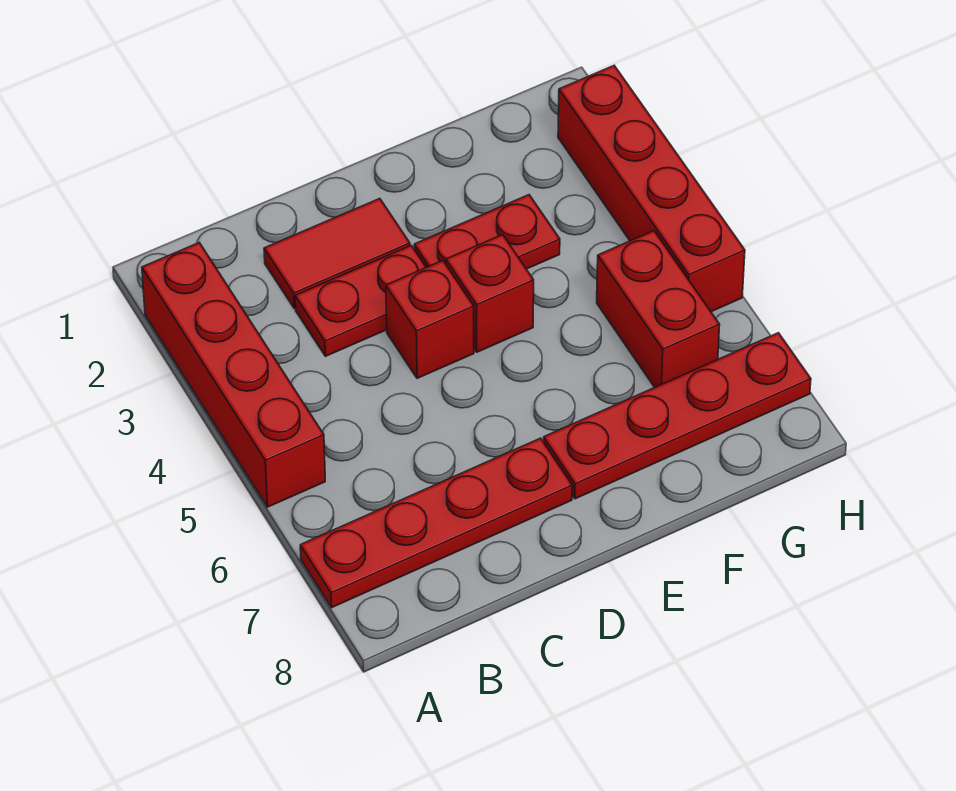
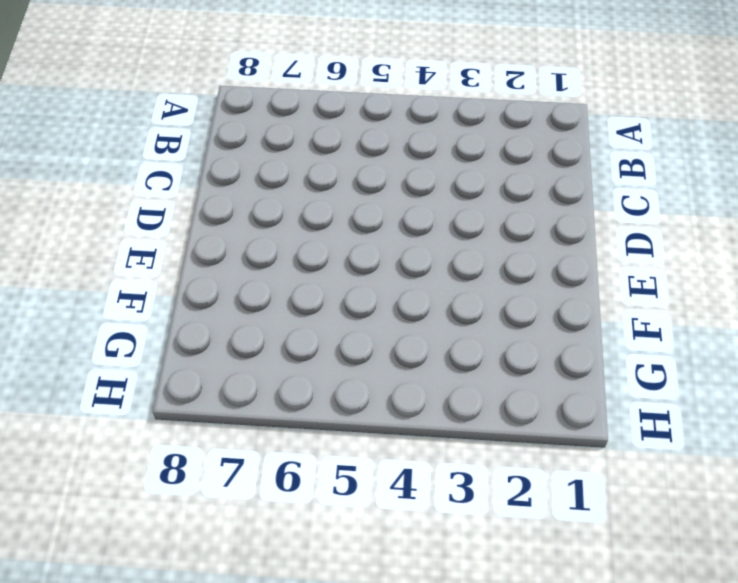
none -> red 1x4 brick [142,243,325,507]
none -> red 1x4 plate [300,438,572,608]

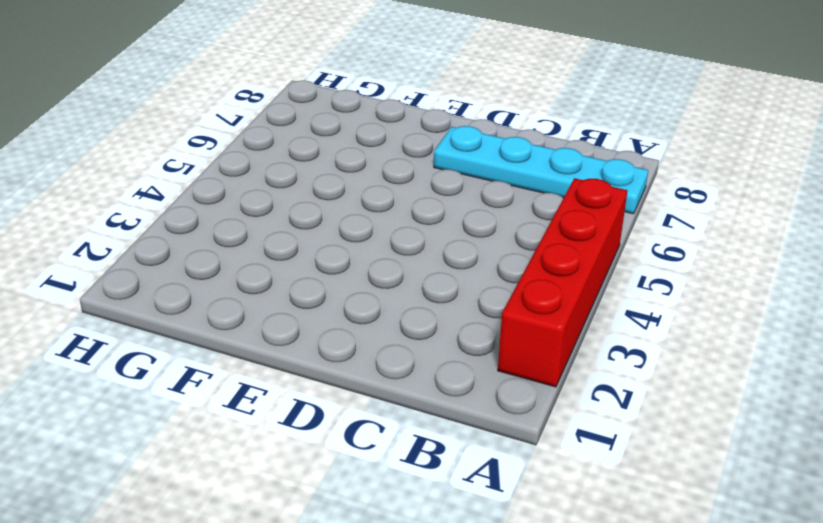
cyan 1x4 plate [434,126,648,214] -> red 1x4 plate [300,438,572,608]
none -> red 1x2 tile [264,198,410,308]
none -> red 1x2 plate [295,246,426,356]

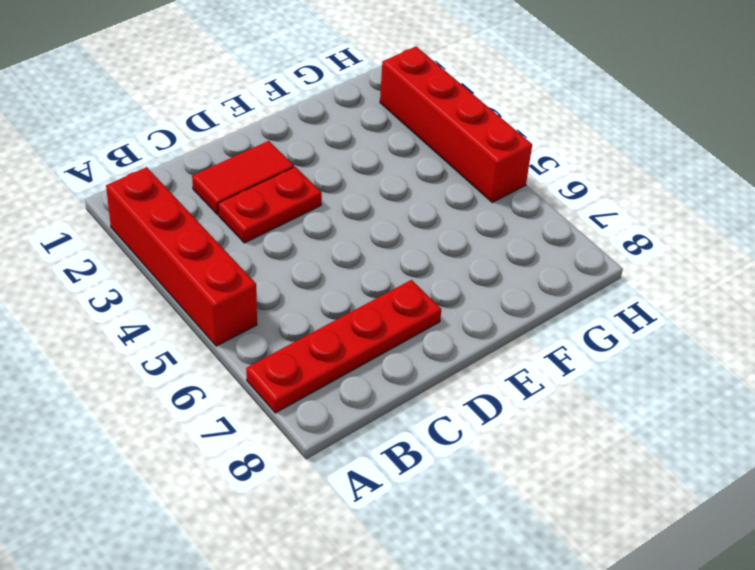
none -> red 1x1 brick [386,260,474,378]
none -> red 1x2 plate [414,195,560,269]

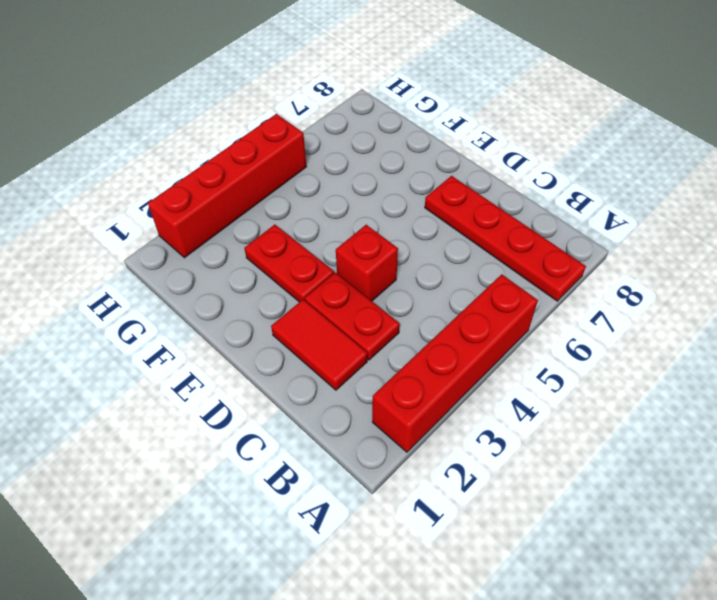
none -> red 1x1 brick [446,235,534,352]
none -> red 1x4 plate [544,333,811,499]

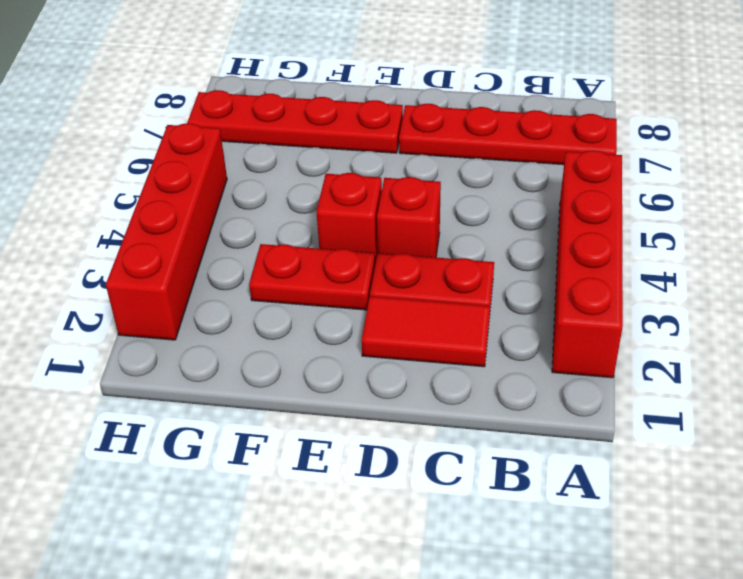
none -> red 1x2 brick [597,231,720,387]

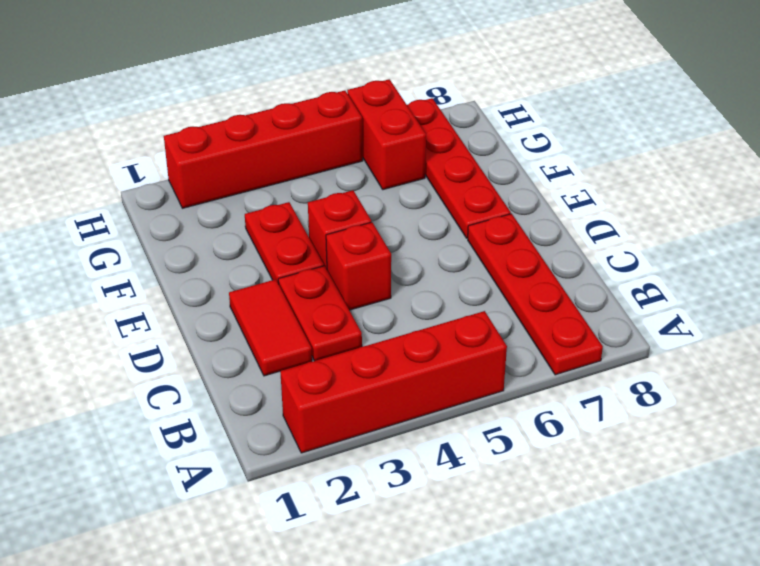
red 1x2 brick [347,79,426,190] -> red 1x2 brick turned to [597,231,720,387]

